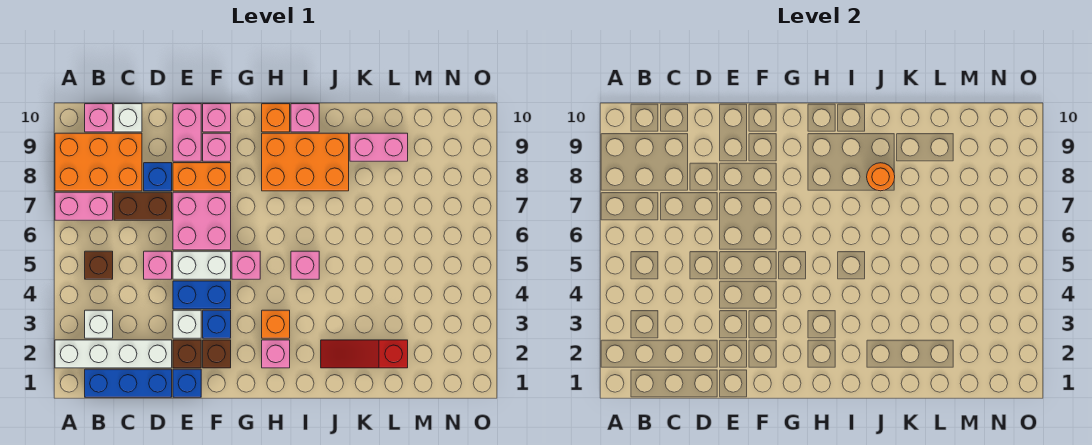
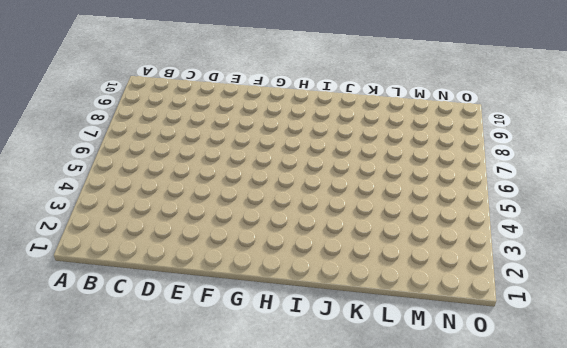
none -> white 1x4 brick [55,340,172,368]
none -> pink 1x2 brick [55,192,113,220]
none -> orange 2x3 brick [55,133,142,191]
none -> blue 1x3 brick [85,369,172,397]

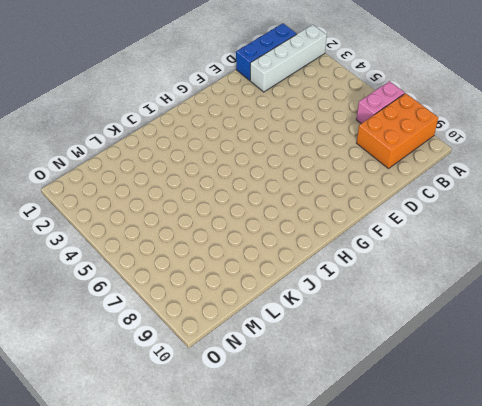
none -> white 1x1 brick [85,310,113,338]
none -> brown 1x1 brick [85,251,113,279]
none -> pink 1x1 brick [85,104,113,132]
none -> brown 1x2 brick [114,192,172,220]

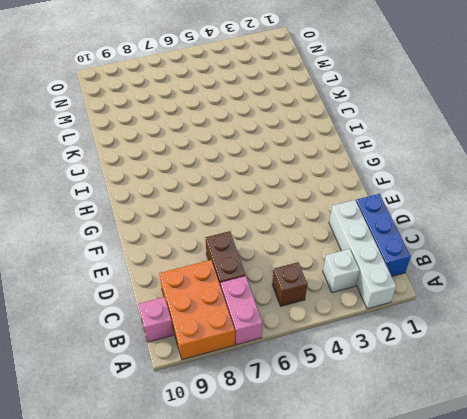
none -> white 1x1 brick [114,104,142,132]
none -> pink 1x1 brick [144,251,172,279]
none -> blue 1x1 brick [144,163,172,191]
none -> blue 1x1 brick [173,369,201,397]

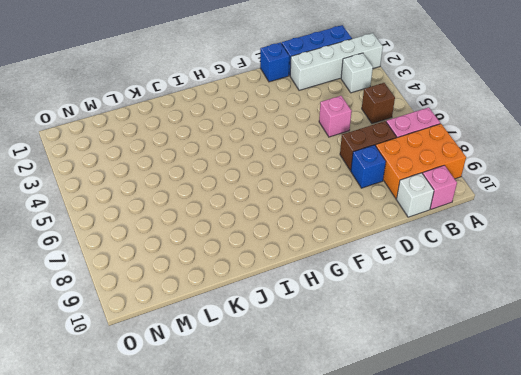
none -> brown 1x1 brick [173,340,201,368]
none -> white 1x1 brick [173,310,201,338]
none -> blue 1x2 brick [173,281,231,309]
none -> white 1x2 brick [173,251,231,279]

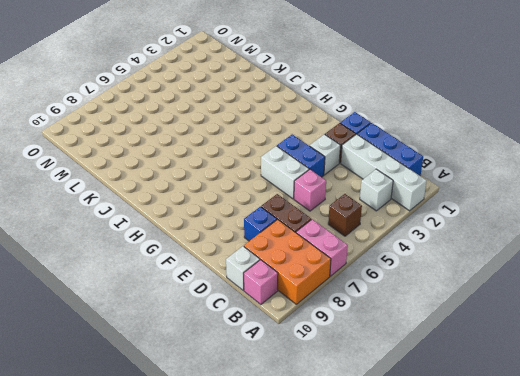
none -> pink 2x2 brick [173,192,231,250]
none -> orange 1x2 brick [173,163,231,191]
none -> pink 1x2 brick [173,104,201,161]
none -> brown 1x1 brick [203,340,231,368]

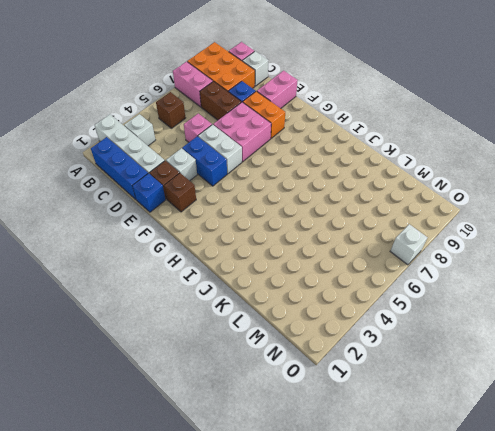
white 1x1 brick [390,224,428,265] -> none
none -> blue 1x1 brick [203,310,231,338]
none -> pink 1x1 brick [203,133,231,161]
none -> pink 1x1 brick [203,104,231,132]
none -> pink 1x1 brick [232,251,260,279]

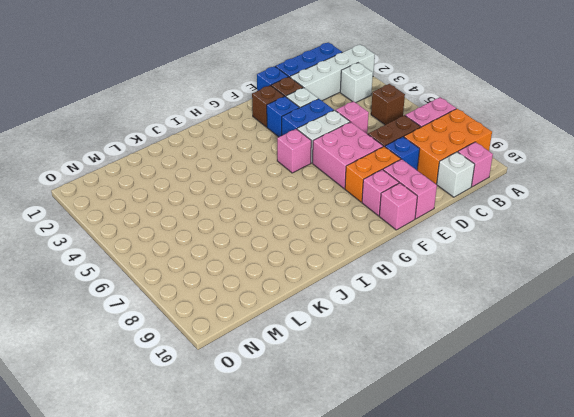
none -> pink 1x1 brick [262,340,290,368]
none -> orange 1x1 brick [262,310,290,338]
none -> orange 2x3 brick [262,133,349,191]
none -> orange 1x1 brick [262,104,290,132]

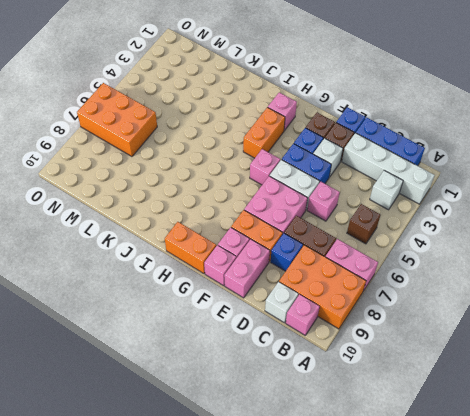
orange 1x2 brick [165,222,216,274] -> orange 1x1 brick [262,104,290,132]
orange 1x2 brick [243,107,285,158] -> orange 1x1 brick [262,310,290,338]
orange 2x3 brick [77,83,157,156] -> orange 2x3 brick moved to [262,133,349,191]
none -> pink 1x1 brick [291,251,319,279]
none -> pink 1x1 brick [291,104,319,132]
none -> red 1x3 slope [321,340,408,368]
none -> pink 1x2 brick [350,133,408,161]

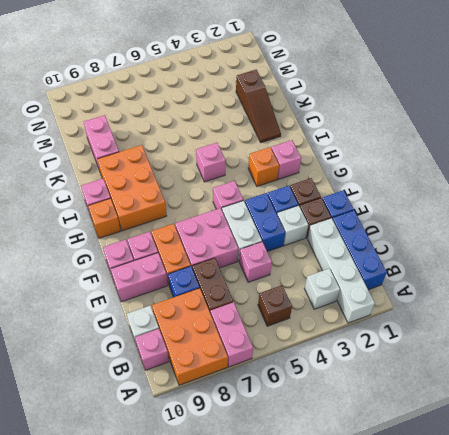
brown 1x3 slope [236,70,281,143] -> red 1x3 slope [321,340,408,368]
none -> orange 1x1 round brick [867,163,895,191]

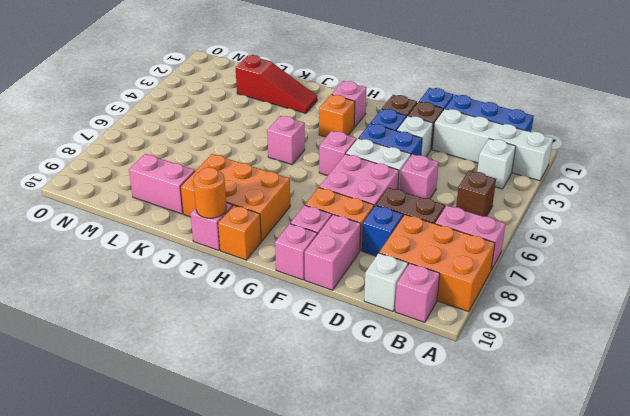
orange 1x1 round brick [193,167,227,218] -> orange 1x1 round brick moved to [867,163,895,191]

